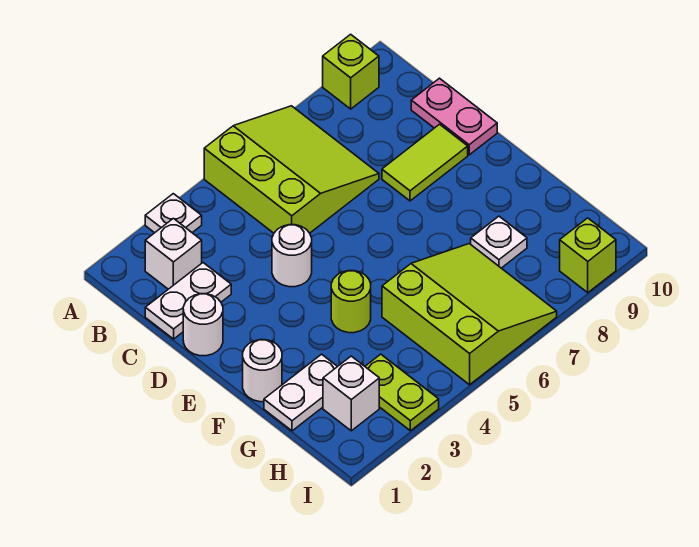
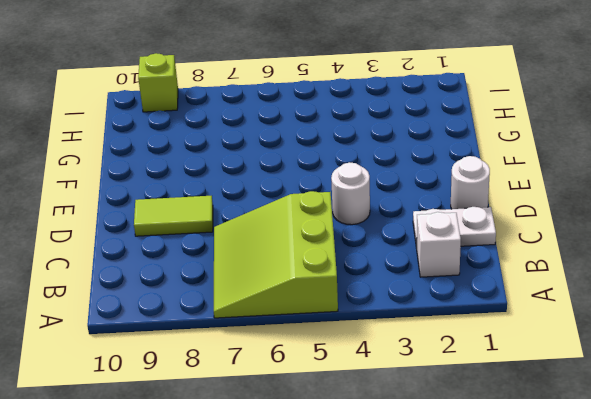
none -> white 1x1 plate [145,194,202,233]
none -> lime 1x1 brick [323,34,379,109]
none -> pink 1x2 plate [411,78,497,155]

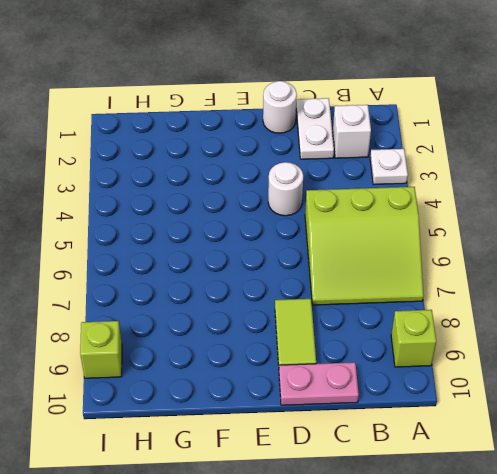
none -> white 1x1 round brick [243,340,282,402]
none -> lime 1x1 round brick [331,271,371,333]
none -> white 1x2 plate [264,354,338,431]

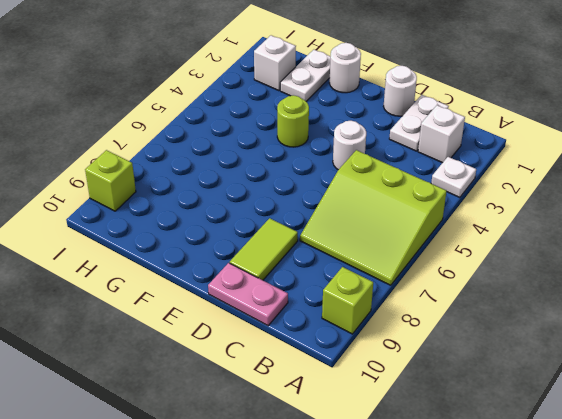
none -> lime 3x3 slope [382,244,557,385]
none -> white 1x1 plate [471,216,527,268]
none -> lime 1x2 plate [365,354,439,431]

